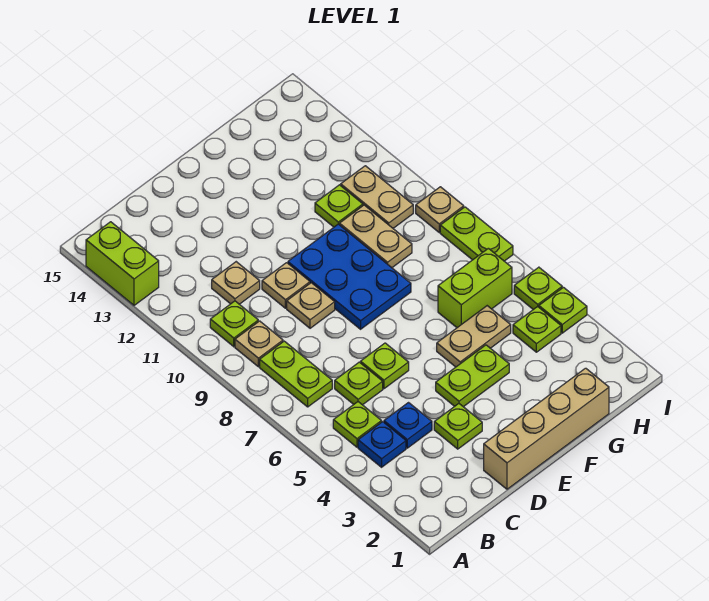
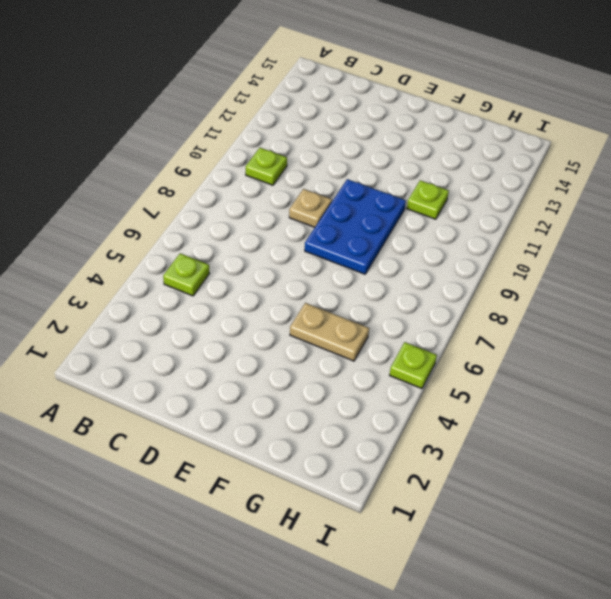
none -> lime 1x2 brick [86,222,159,305]
none -> blue 1x1 plate [358,422,406,467]
none -> lime 1x2 plate [260,341,332,407]

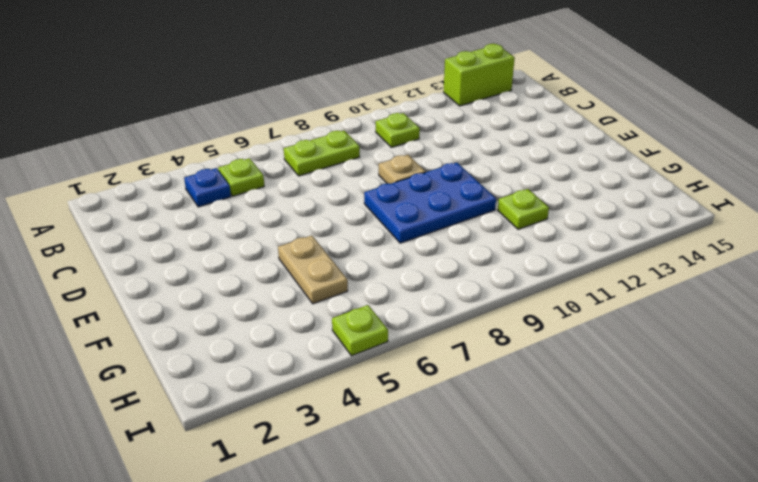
none -> tan 1x1 plate [235,321,283,367]
none -> blue 1x1 plate [384,403,432,448]
none -> lime 1x1 plate [335,362,383,405]

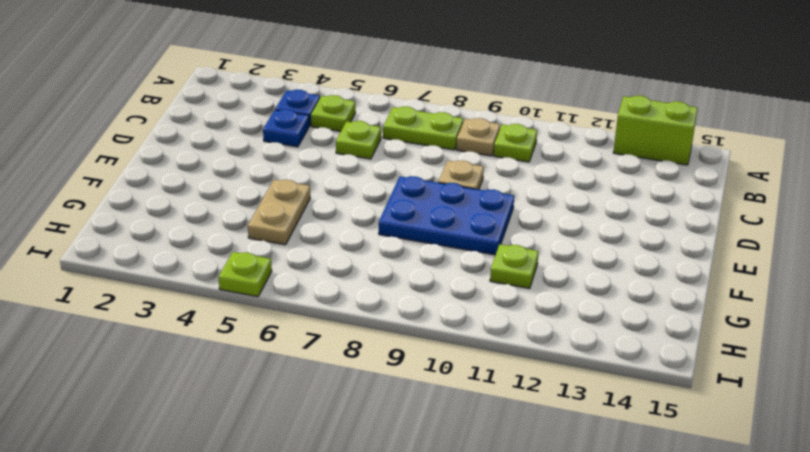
none -> tan 1x1 plate [212,262,260,304]
none -> tan 1x4 brick [484,368,609,489]
none -> lime 1x1 plate [434,404,482,449]

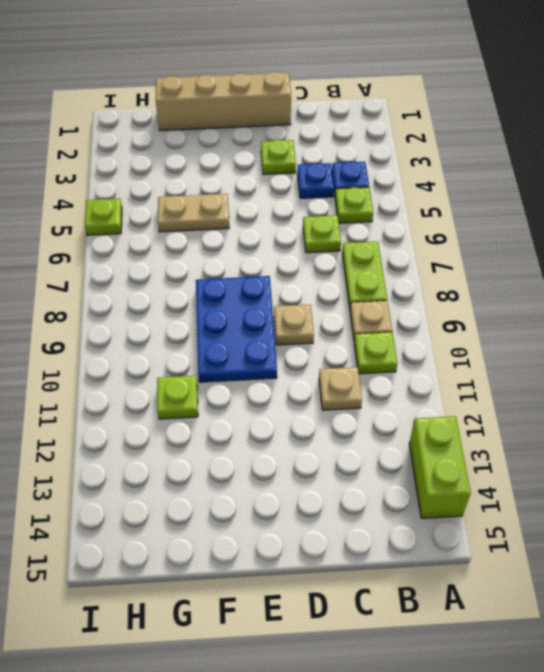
none -> lime 1x1 plate [361,343,409,389]
none -> tan 1x1 plate [262,263,310,308]
none -> lime 1x2 plate [436,345,509,407]

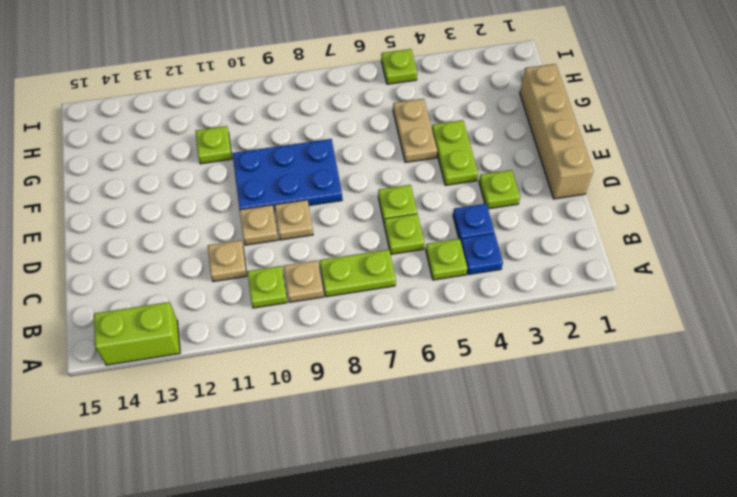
none -> lime 1x2 brick [438,248,512,328]
none -> tan 1x2 plate [340,205,412,268]
none -> lime 1x1 plate [513,307,561,352]

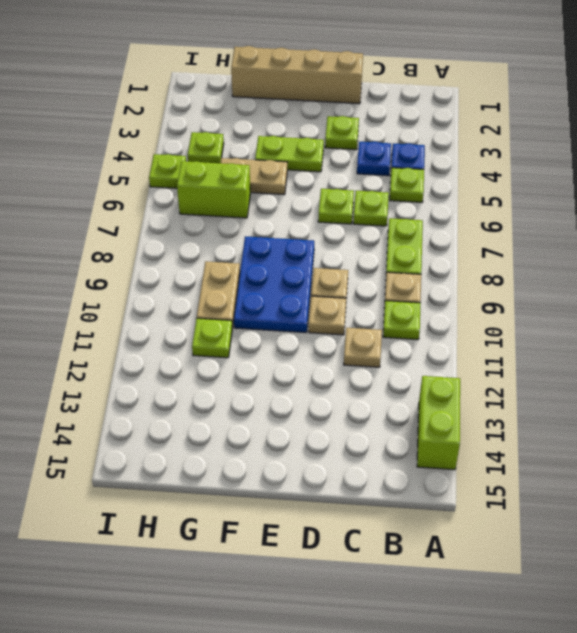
none -> tan 1x2 plate [341,166,413,228]
none -> lime 1x1 plate [539,287,587,333]
none -> lime 1x2 plate [440,207,513,261]

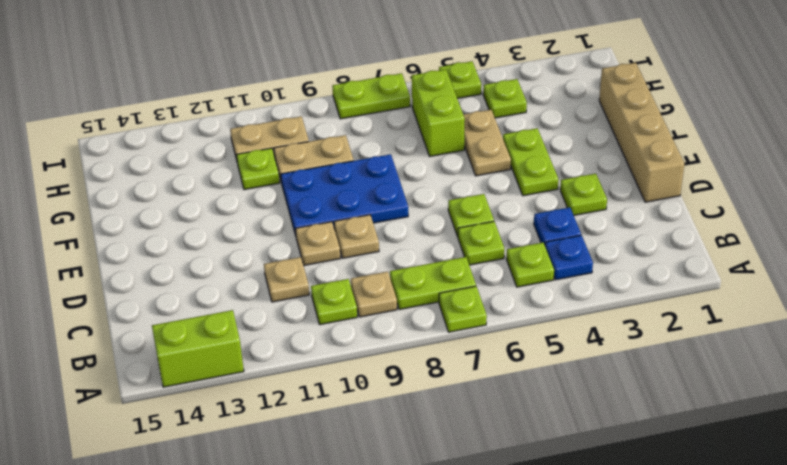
lime 1x1 plate [439,286,487,332] -> lime 1x1 plate moved to [539,287,587,333]
none -> tan 1x1 plate [416,187,464,232]

